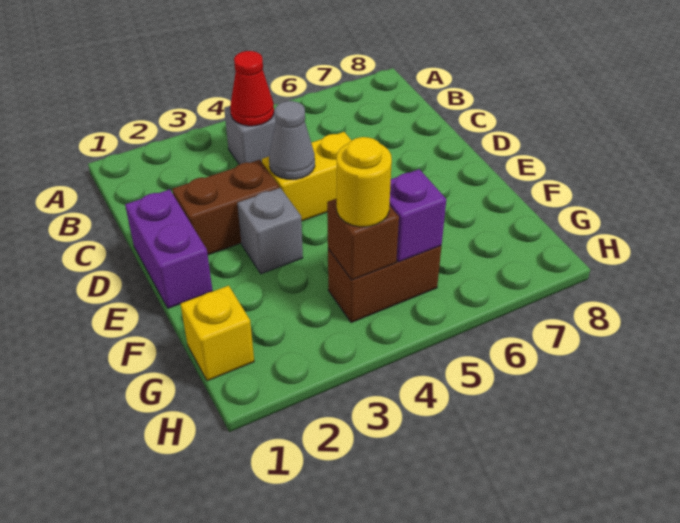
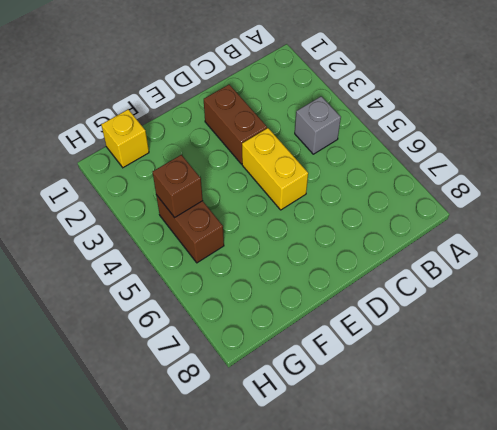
none -> purple 1x2 brick [125,189,213,308]
none -> grey 1x1 brick [237,188,303,274]
none -> red 1x1 cone [230,51,274,126]

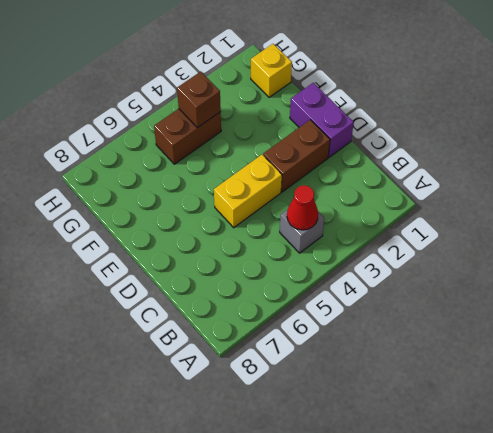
none -> grey 1x1 brick [237,188,303,274]
none -> grey 1x1 cone [269,101,315,179]
none -> purple 1x1 brick [390,169,446,262]

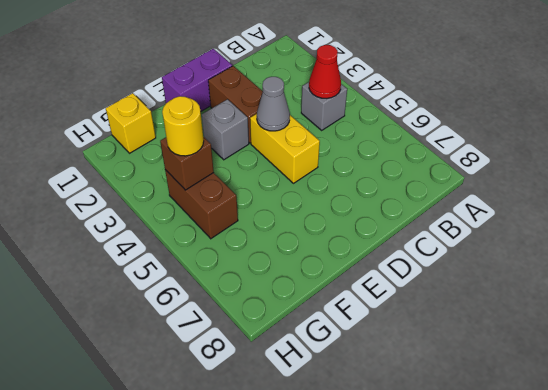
none -> purple 1x1 brick [390,169,446,262]

